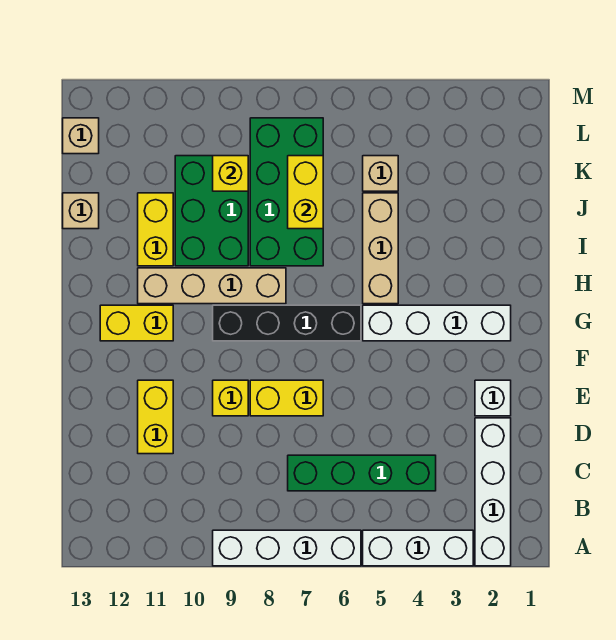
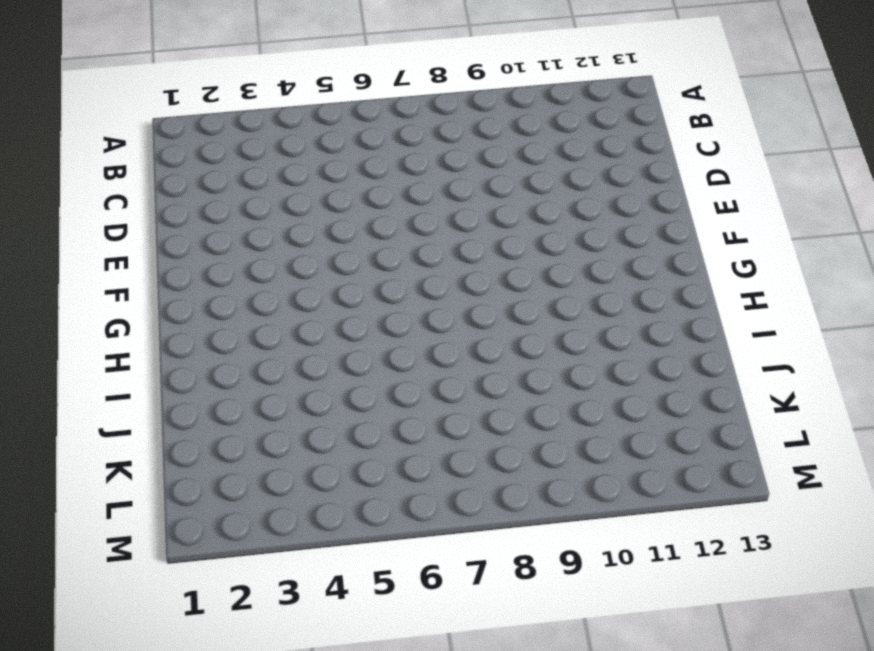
none -> white 1x4 brick [475,418,511,566]
none -> white 1x3 brick [363,530,473,566]
none -> white 1x4 brick [213,530,361,566]

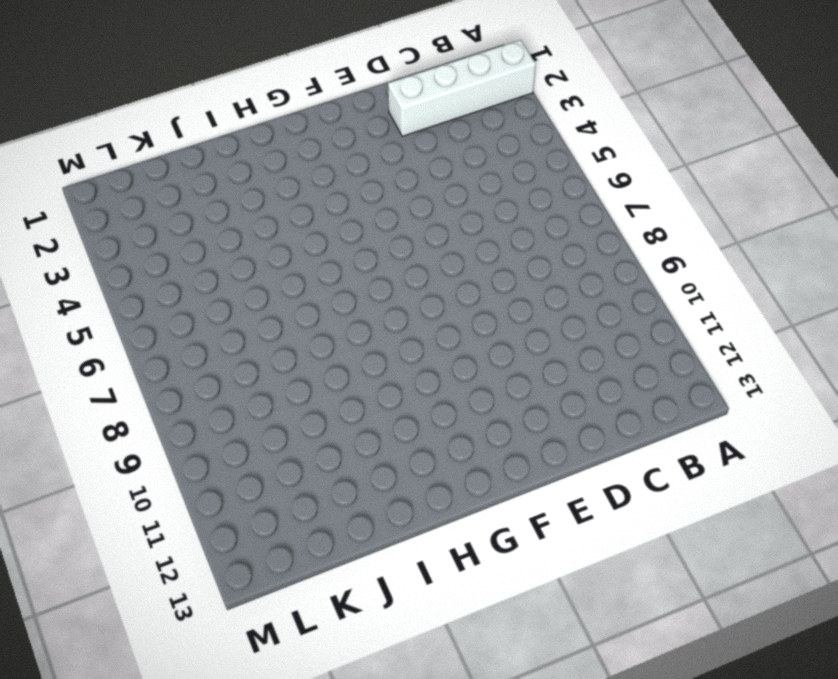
none -> white 1x3 brick [363,530,473,566]
none -> white 1x4 brick [213,530,361,566]
none -> green 1x4 brick [288,455,436,491]

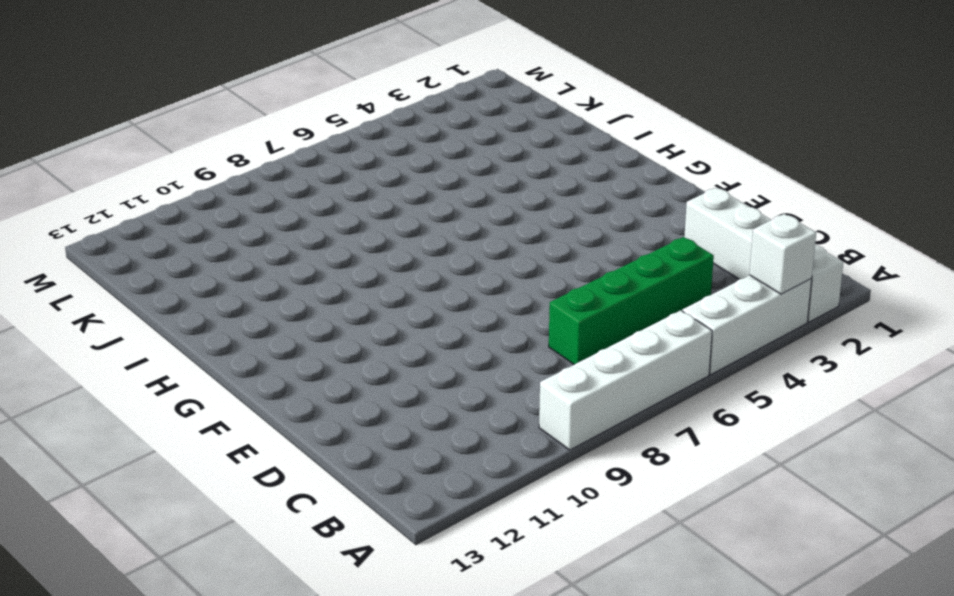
white 1x1 brick [749,214,816,294] -> white 1x1 brick moved to [475,380,511,416]
none -> yellow 1x2 brick [138,380,173,454]
none -> yellow 1x2 brick [250,380,323,416]
none -> yellow 1x1 brick [213,380,248,416]

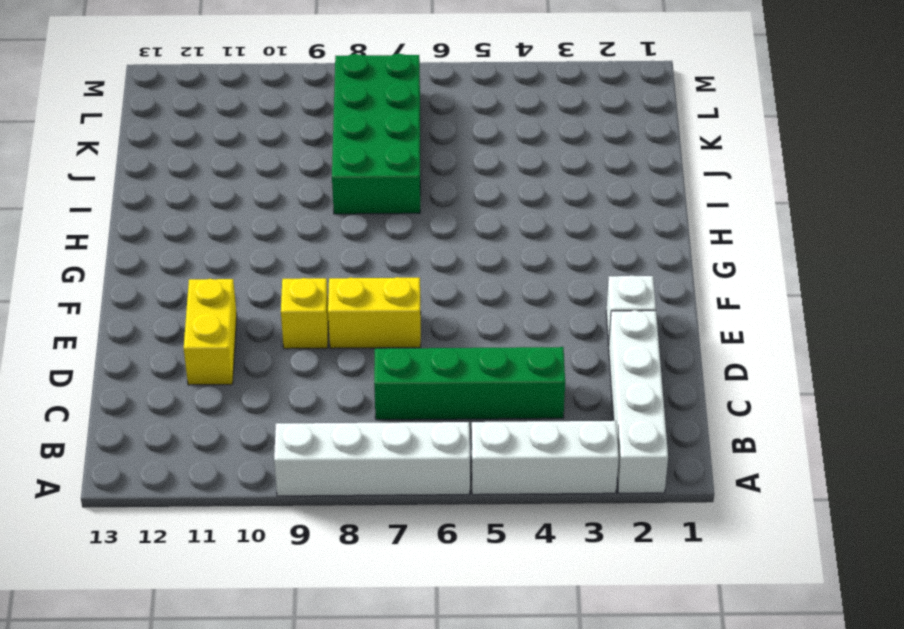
none -> white 1x4 brick [363,305,511,341]
none -> black 1x4 brick [213,305,361,341]
none -> yellow 1x2 brick [100,305,173,341]

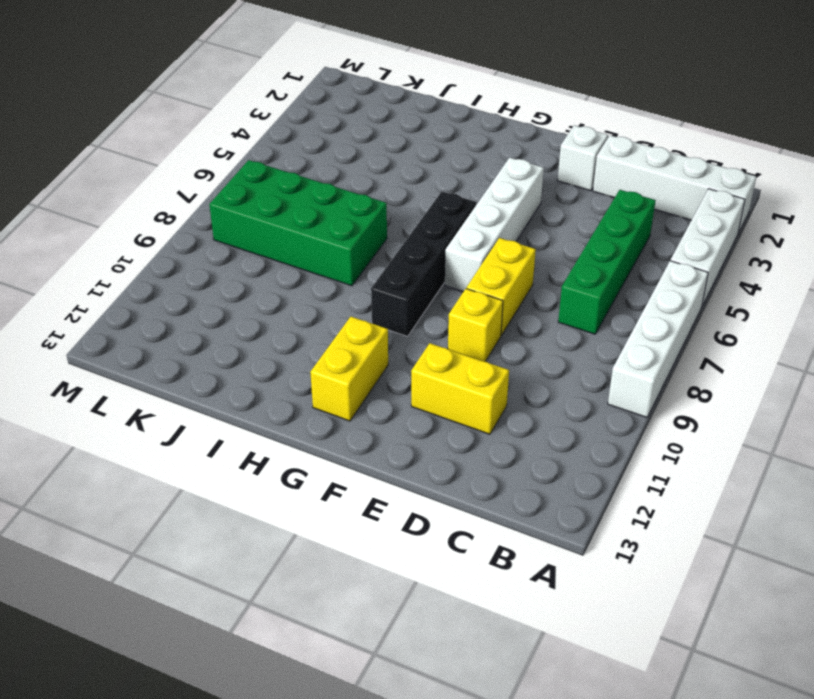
white 1x4 brick [445,158,544,292] -> white 1x4 brick moved to [363,305,511,341]
none -> tan 1x3 brick [363,193,398,304]
none -> tan 1x4 brick [138,268,286,304]
none -> green 2x3 brick [175,156,248,266]

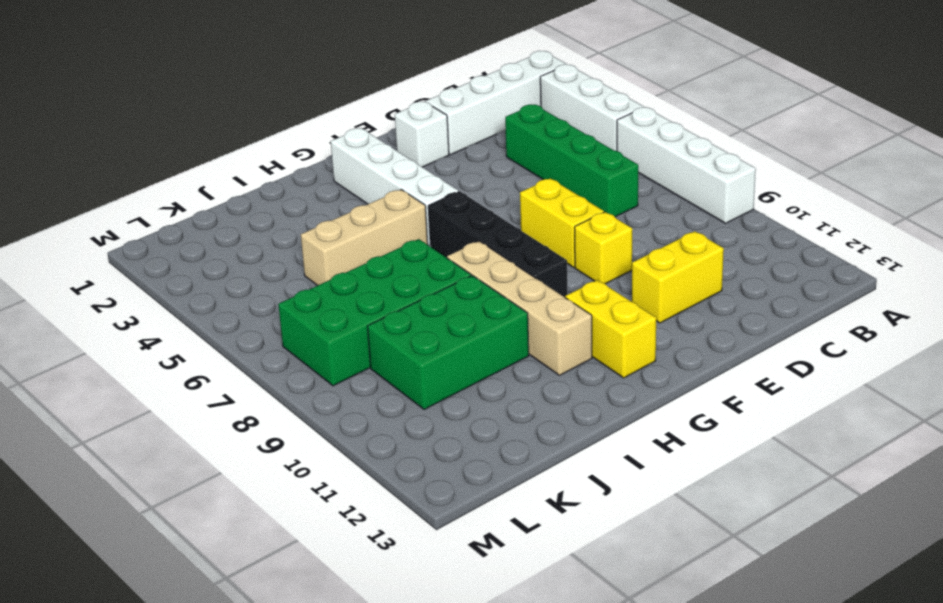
none -> yellow 1x2 brick [138,193,173,266]
none -> tan 1x1 brick [63,193,99,229]
none -> tan 1x1 brick [363,156,398,191]

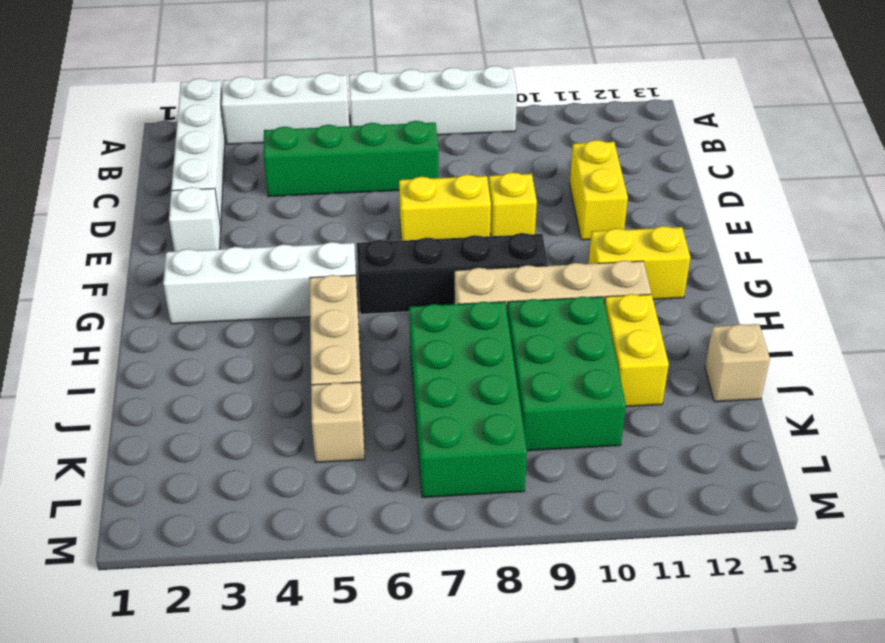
none -> tan 1x1 brick [63,118,99,154]
none -> yellow 1x2 brick [288,156,323,229]
none -> yellow 1x1 brick [213,156,248,191]

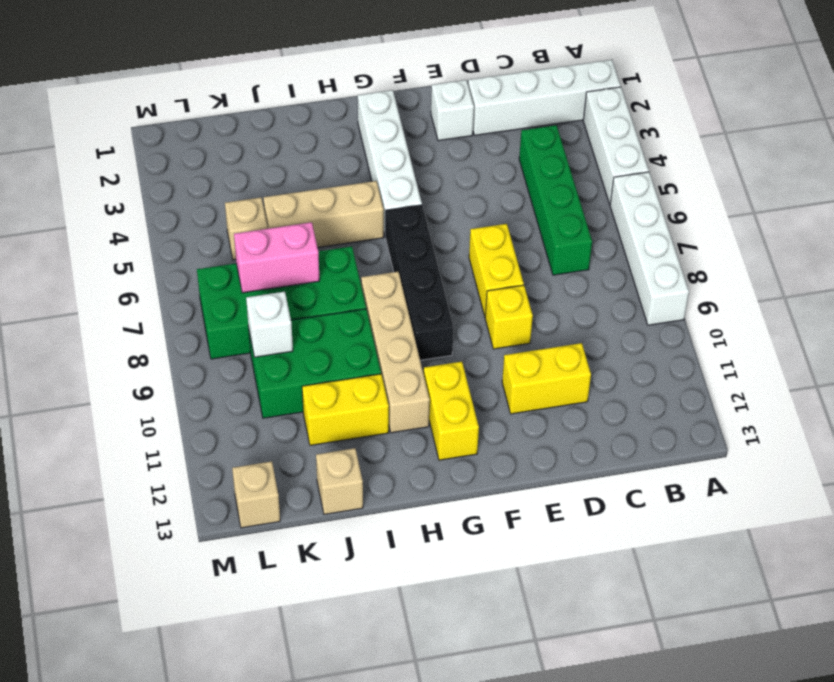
pink 1x2 brick [234,222,320,293] -> yellow 1x2 brick [288,156,323,229]
white 1x1 brick [246,292,293,357] -> yellow 1x1 brick [213,156,248,191]

